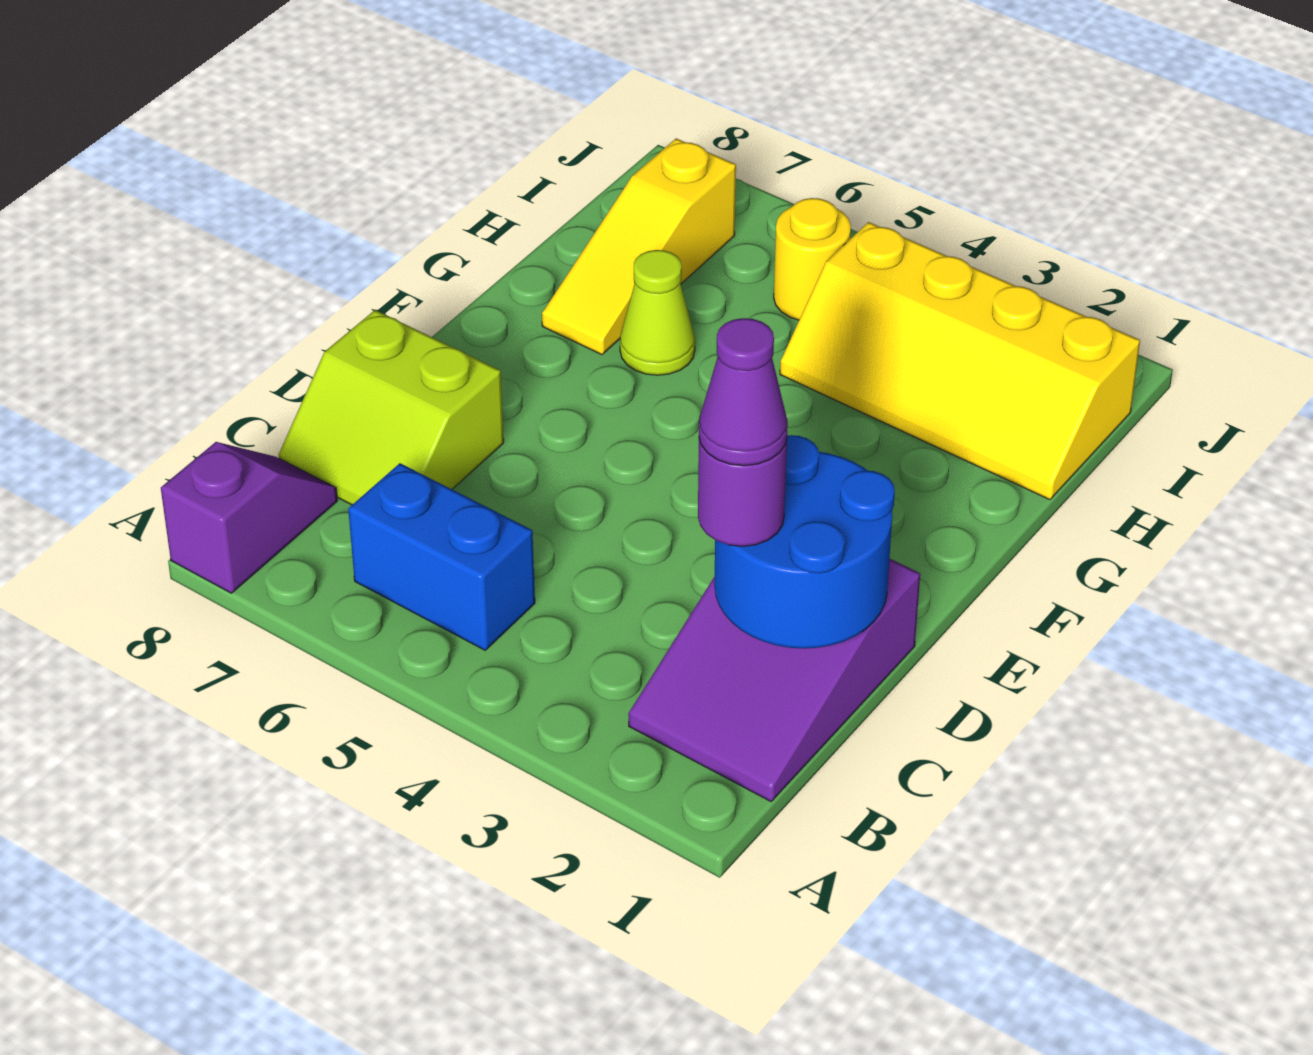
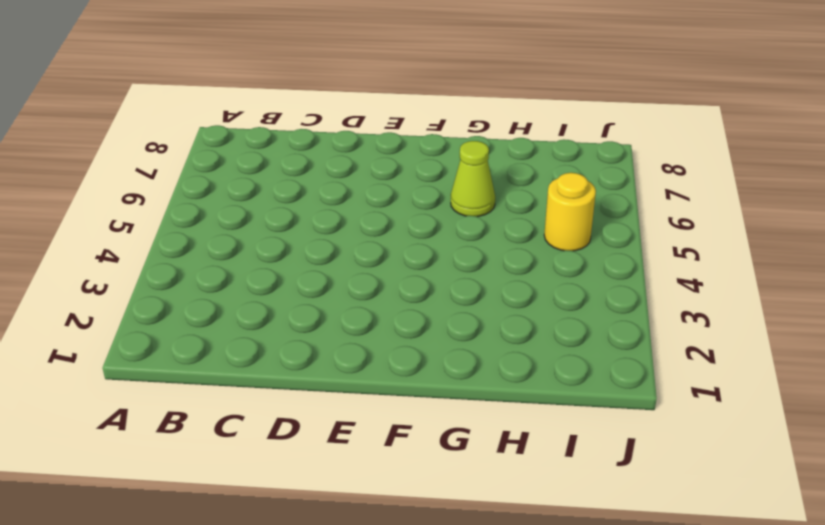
none -> purple 1x2 slope [161,442,337,593]
none -> purple 2x3 slope [628,559,920,801]

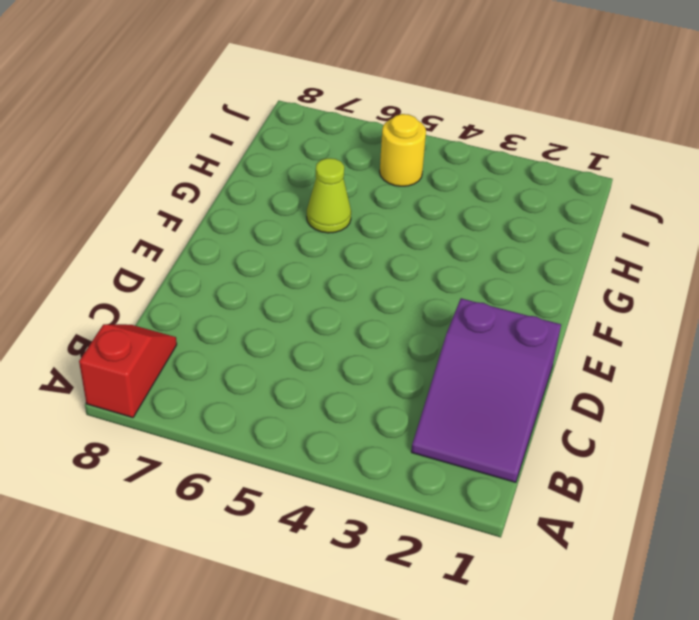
red 1x2 slope [79,324,177,418] -> purple 1x2 slope [161,442,337,593]
none -> blue 1x2 brick [348,463,535,650]
none -> lime 2x2 slope [279,310,504,505]

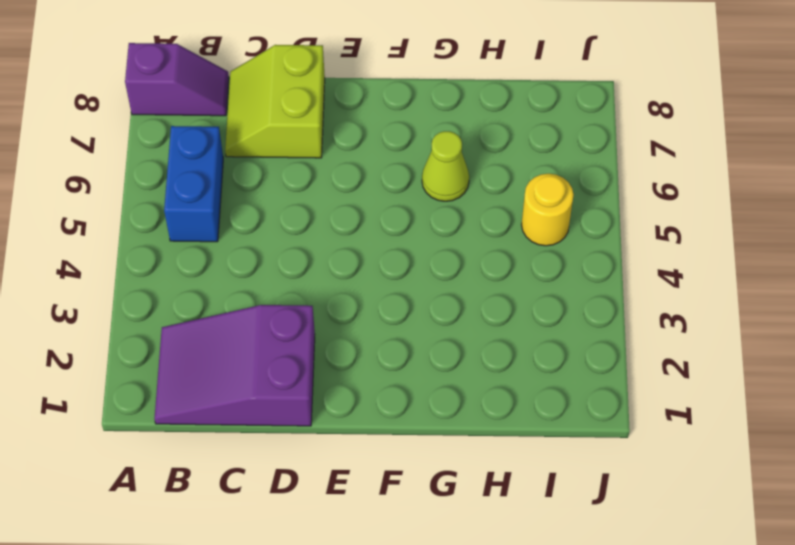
none -> yellow 1x3 slope [542,138,736,355]
none -> yellow 2x4 slope [780,222,1140,500]

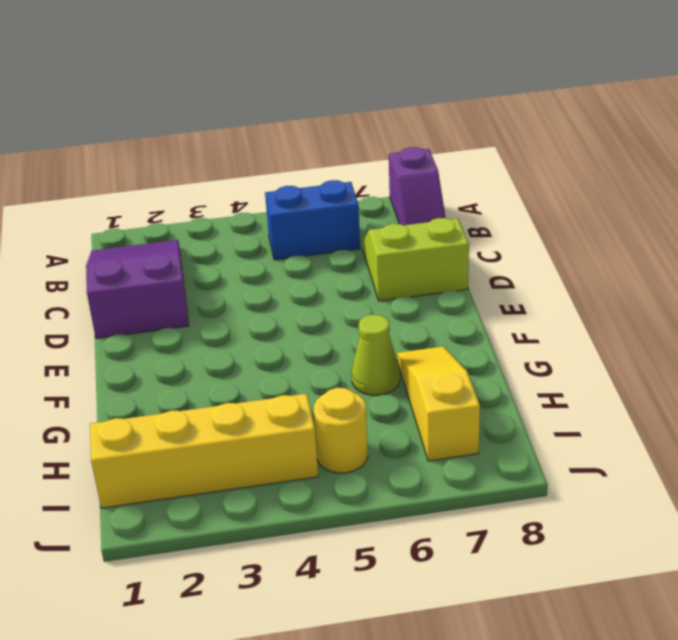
none -> blue 2x2 round brick [714,435,895,649]
none -> purple 1x1 round brick [698,439,787,546]

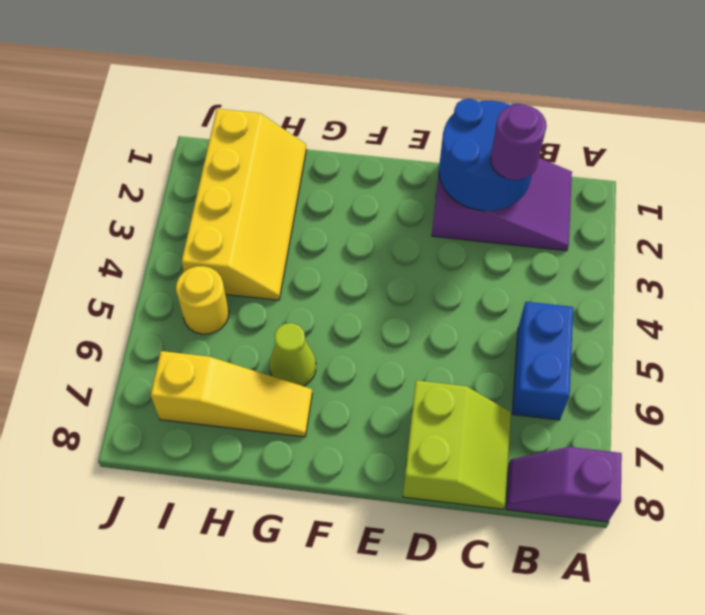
none -> purple 1x1 cone [699,318,788,466]

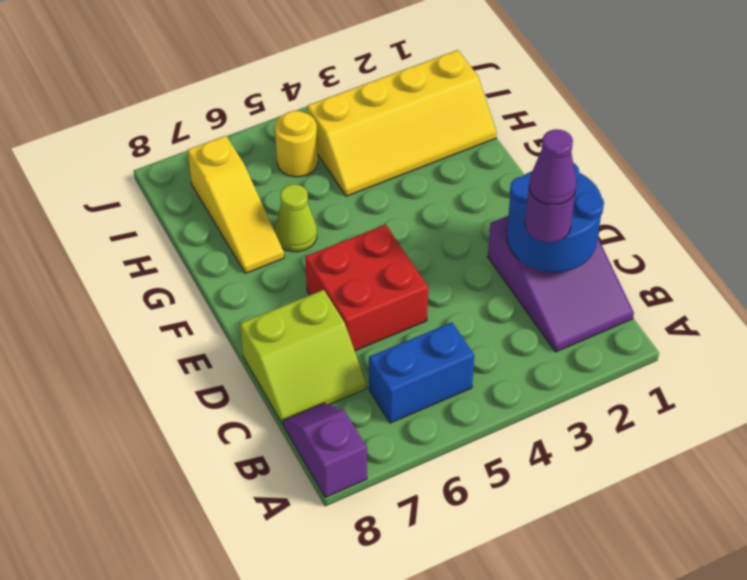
red 2x2 brick [305,225,428,351] -> none

